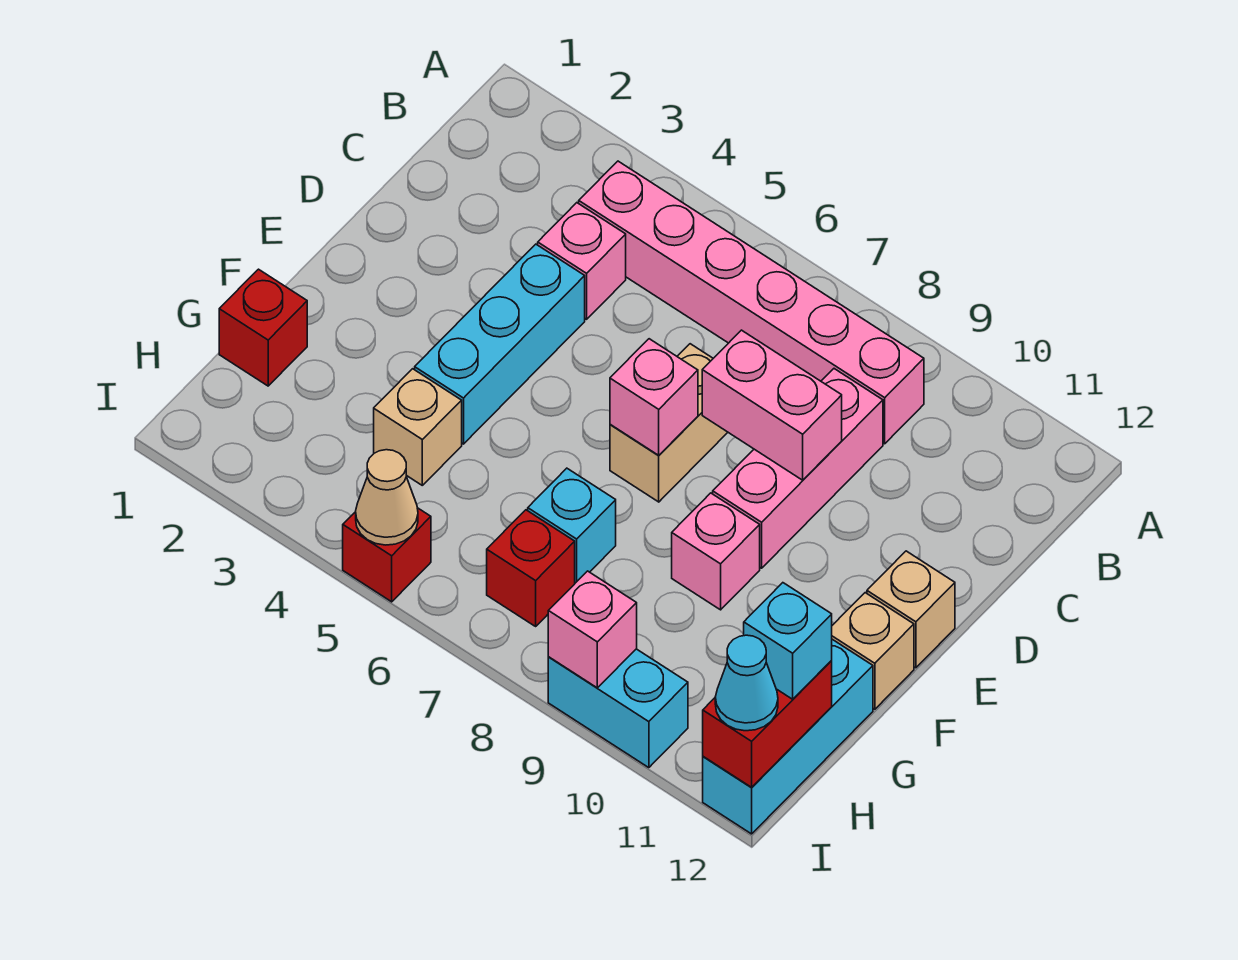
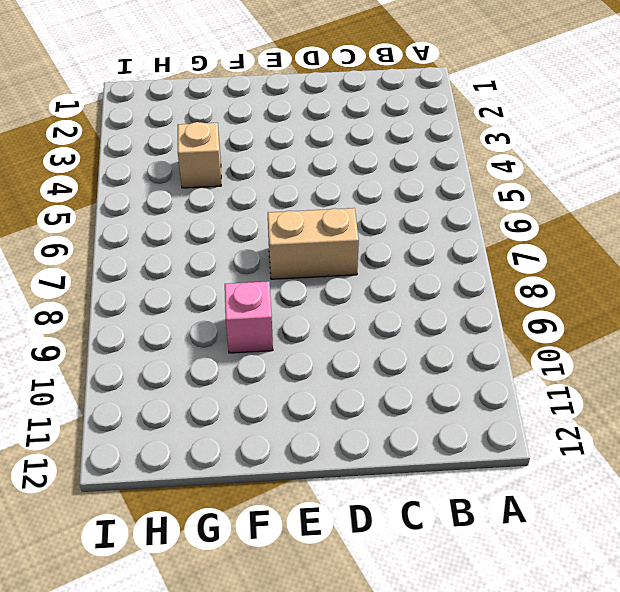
none -> pink 1x6 brick [579,161,924,444]
none -> pink 1x1 brick [538,203,626,319]
none -> pink 1x3 brick [713,369,883,568]

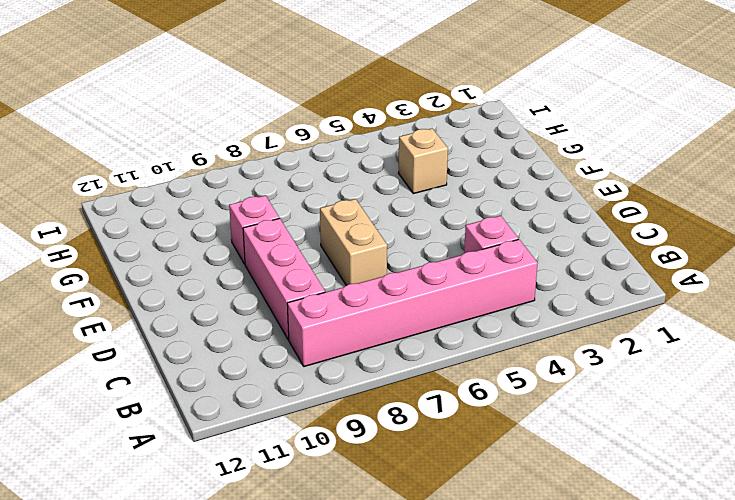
none -> cyan 1x3 brick [415,244,585,444]
none -> tan 1x1 brick [867,551,955,668]
none -> tan 1x1 brick [832,593,914,709]

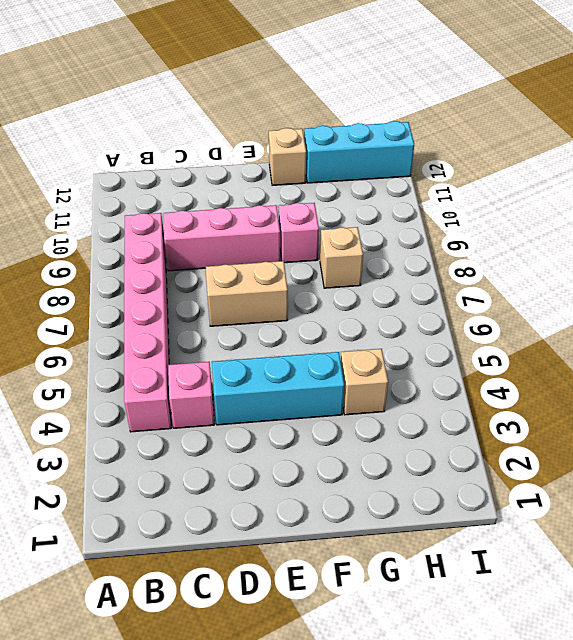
tan 1x1 brick [320,227,363,288] -> tan 1x1 brick moved to [867,551,955,668]
none -> red 1x1 brick [219,269,307,386]
none -> cyan 1x1 brick [528,468,616,583]
none -> red 1x1 brick [487,510,575,626]

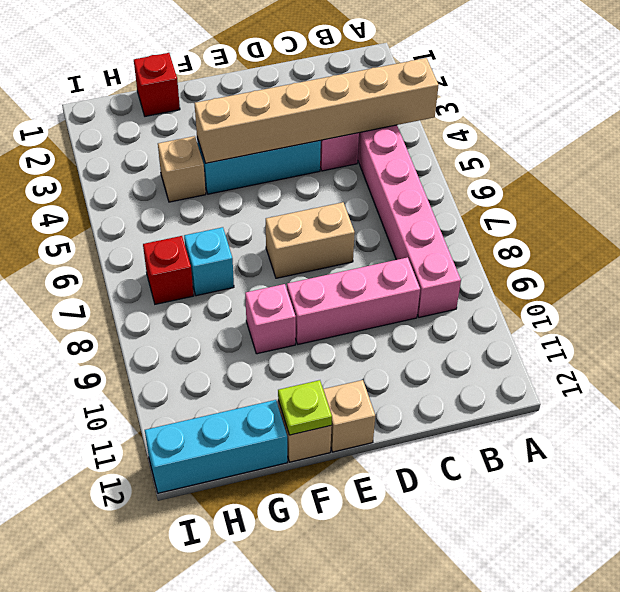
tan 1x6 brick [194,58,439,163] -> none
lime 1x1 plate [278,380,332,435] -> none
none -> red 1x1 brick [343,508,431,602]
none -> cyan 1x2 brick [548,649,688,768]
none -> pink 1x2 brick [702,330,842,480]

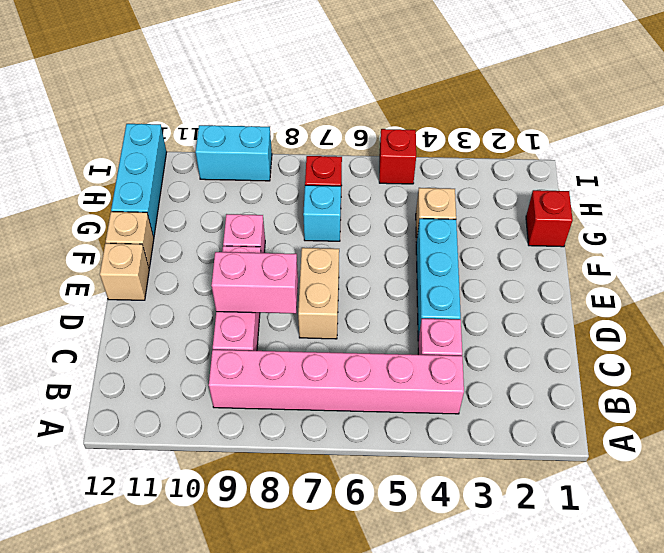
none -> pink 1x1 brick [610,339,698,455]
none -> red 1x2 brick [703,661,832,787]
none -> tan 1x1 cone [356,450,418,545]

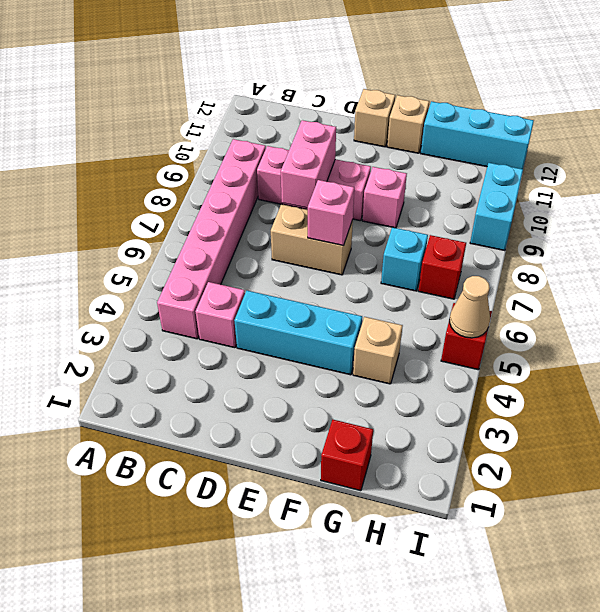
none -> red 1x2 brick [703,661,832,787]
none -> pink 1x1 brick [548,571,637,688]
none -> cyan 1x1 brick [744,583,832,699]

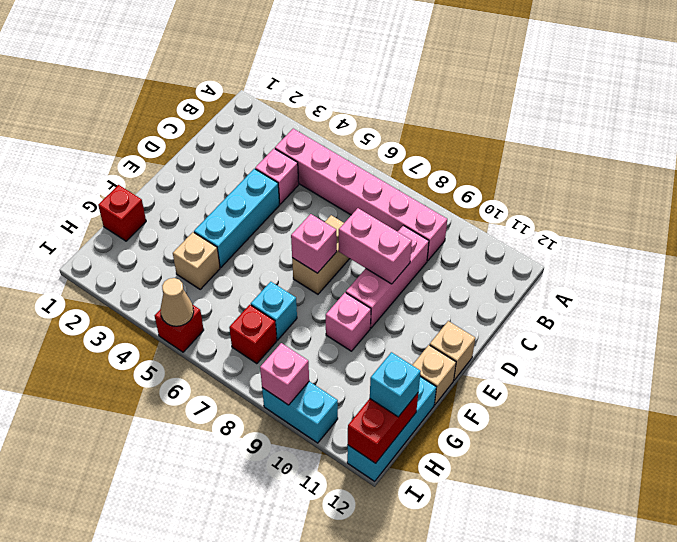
none -> cyan 1x1 cone [715,635,778,731]

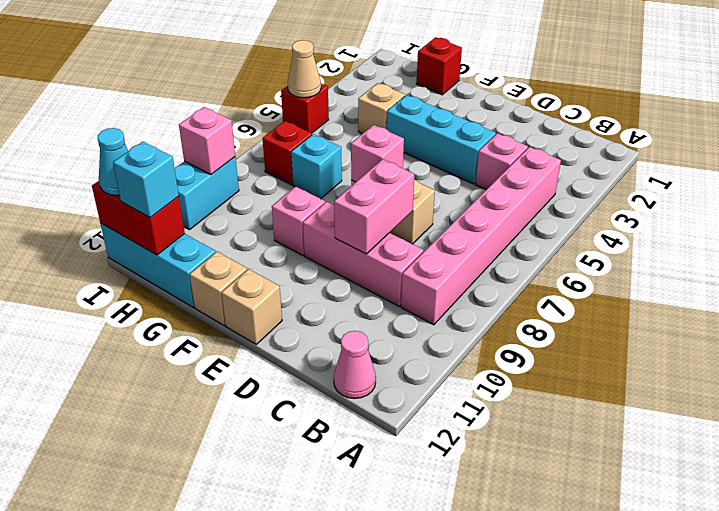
pink 1x1 cone [334,331,376,399] -> none

